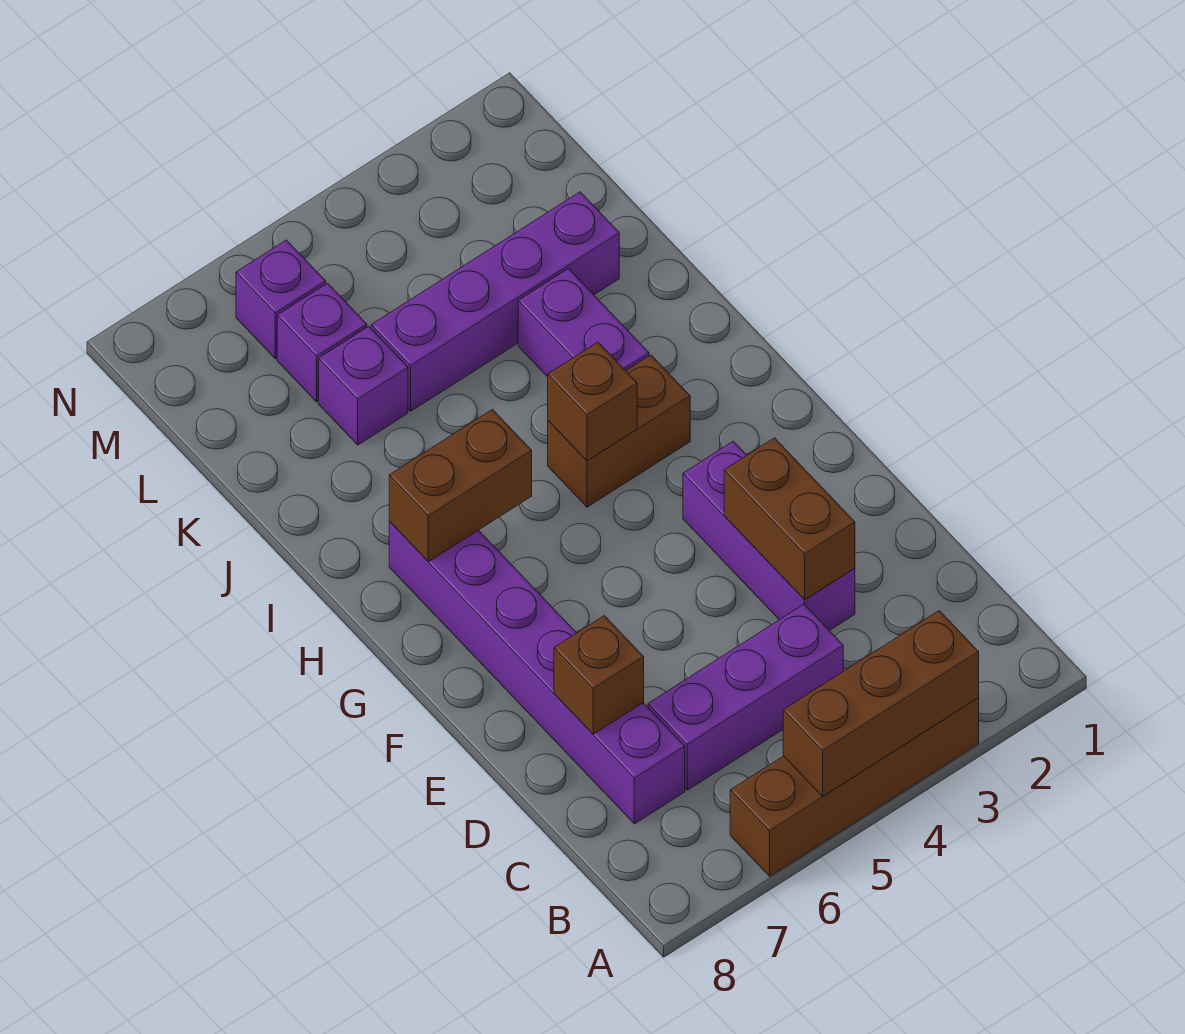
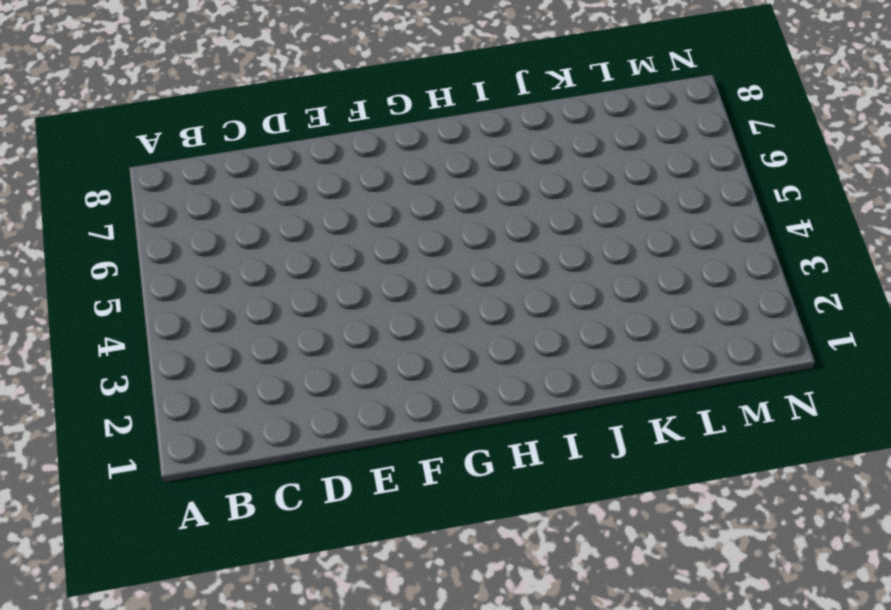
none -> brown 1x4 brick [730,698,979,876]
none -> purple 1x3 brick [648,605,843,790]
none -> purple 1x6 brick [389,521,685,824]

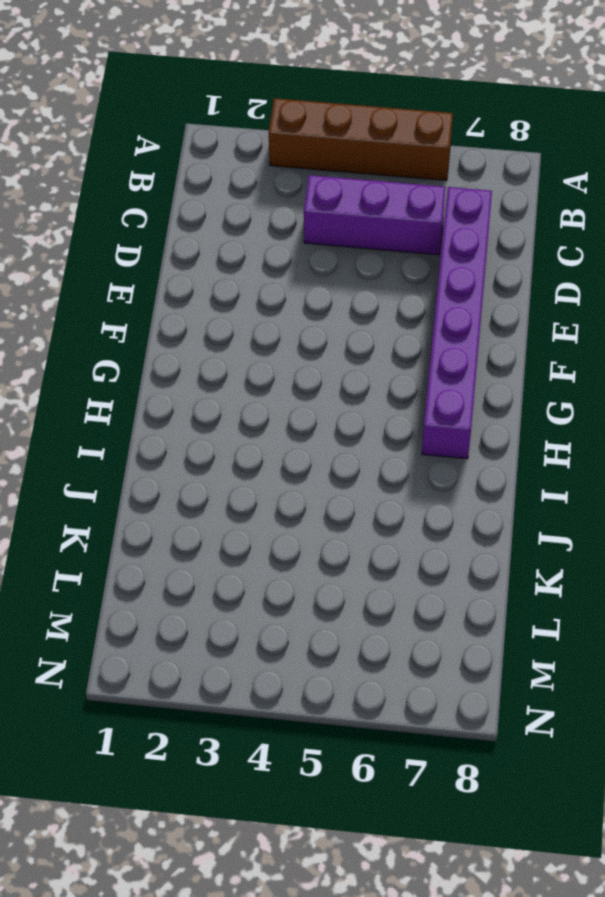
none -> purple 1x3 brick [683,441,855,631]
none -> brown 1x2 brick [548,355,690,507]
none -> purple 1x2 brick [518,269,649,377]

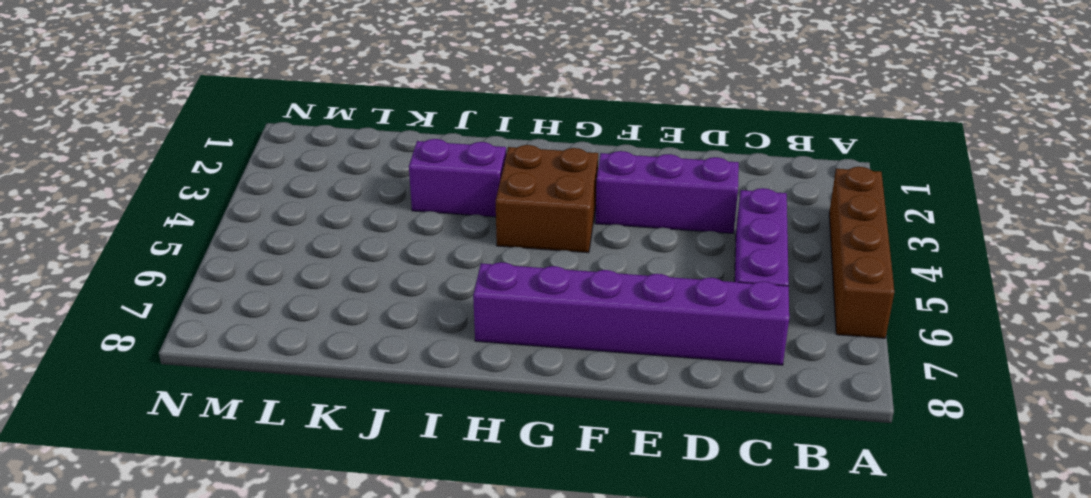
brown 2x2 brick [496,145,598,253] -> brown 1x2 brick [548,355,690,507]
none -> purple 1x4 brick [371,192,619,411]
none -> purple 1x1 brick [319,326,408,445]
none -> purple 1x1 brick [277,283,367,402]

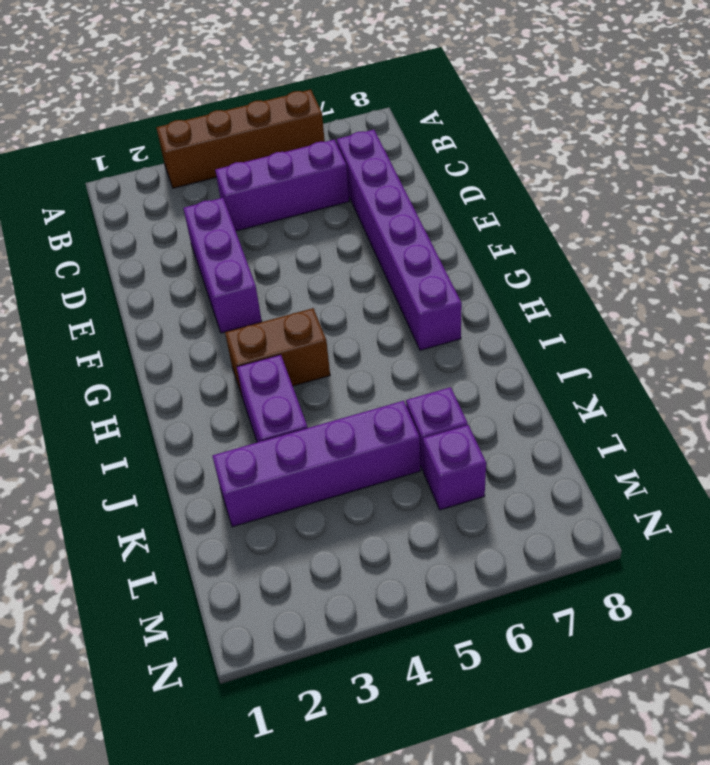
none -> purple 1x1 brick [236,240,326,359]
none -> brown 1x3 brick [783,611,979,796]
none -> brown 1x2 brick [724,438,855,600]

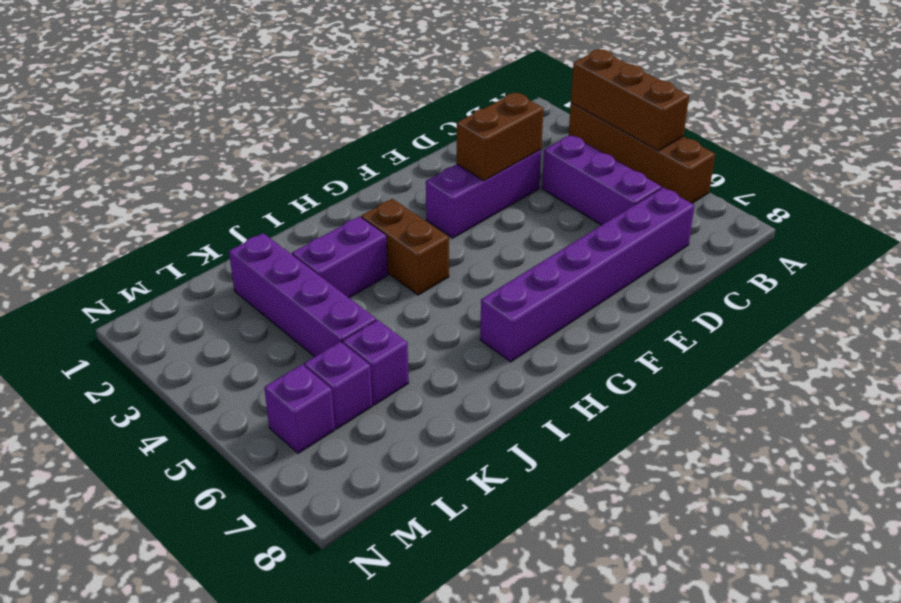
none -> brown 1x1 brick [554,616,644,734]
none -> brown 1x1 brick [548,342,637,461]
none -> brown 1x2 brick [389,409,532,562]

